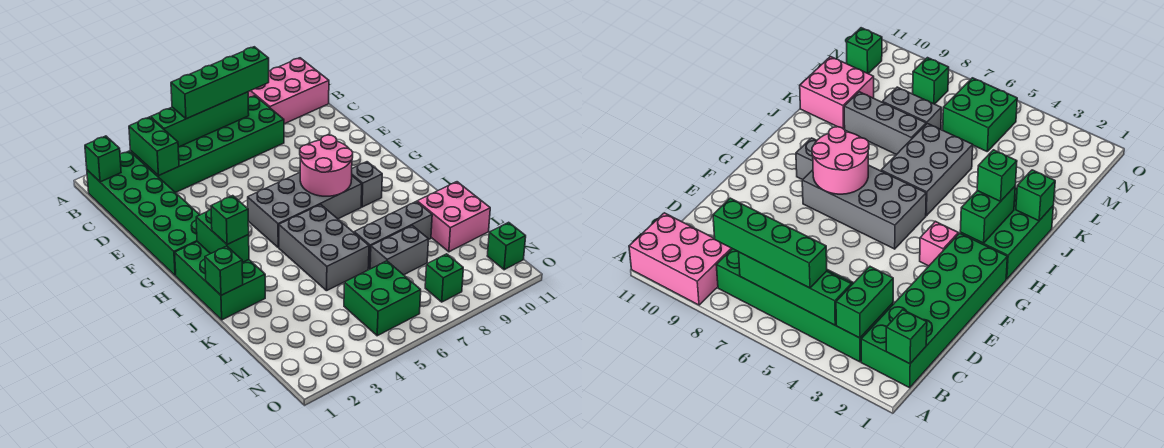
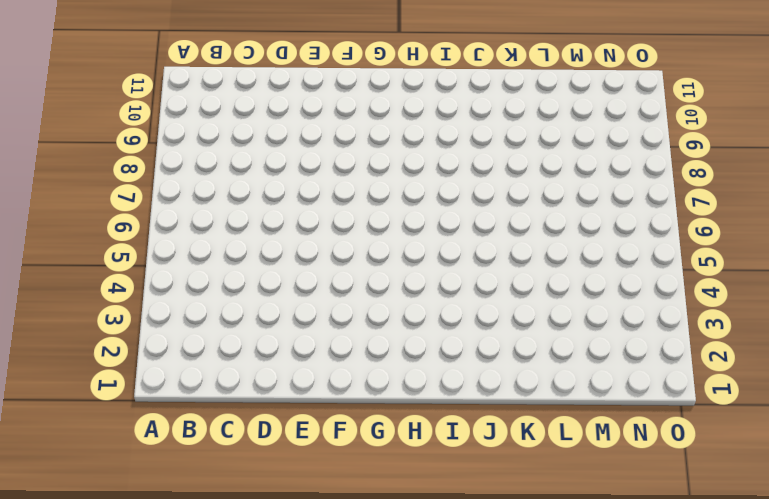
none -> pink 2x3 brick [248,58,329,124]
none -> green 2x6 brick [87,151,199,276]
none -> green 2x6 brick [131,96,284,193]

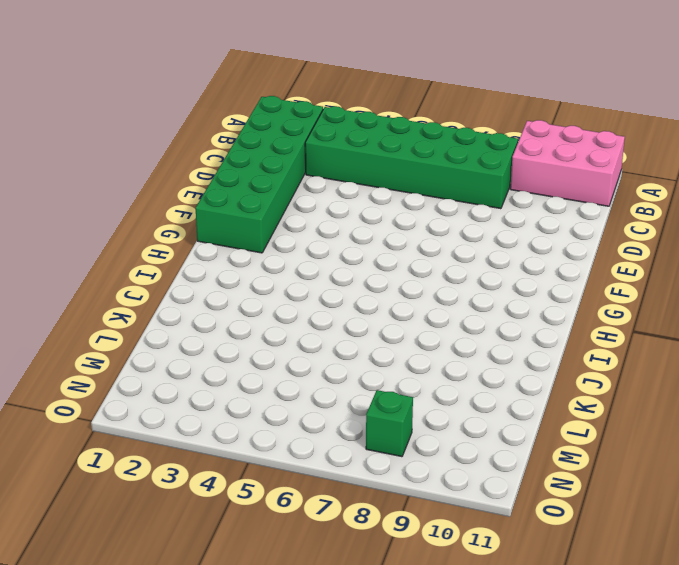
none -> pink 1x1 brick [920,221,958,266]
none -> grey 2x4 brick [248,173,362,248]
none -> green 2x3 brick [175,242,265,320]

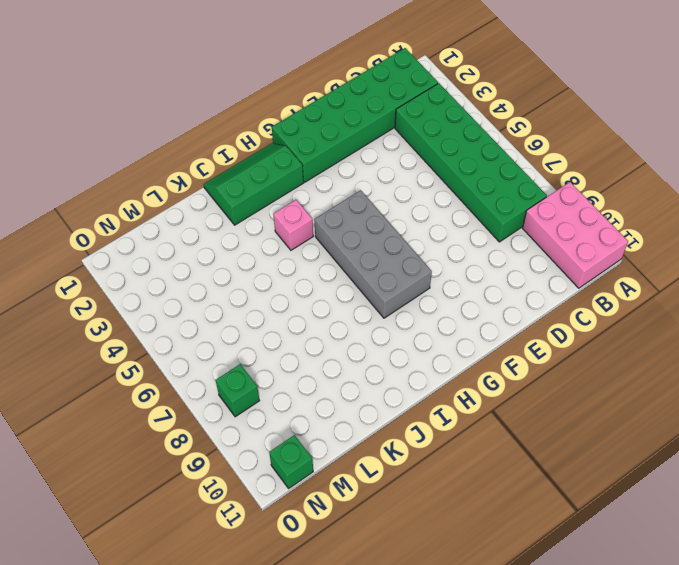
green 2x3 slope [203,143,304,225] -> green 2x3 brick [175,242,265,320]
pink 1x1 brick [273,200,313,250] -> pink 1x1 brick moved to [920,221,958,266]
none -> grey 1x1 brick [352,162,382,207]
none -> grey 2x3 brick [279,205,369,291]
none -> grey 1x3 brick [354,202,432,269]

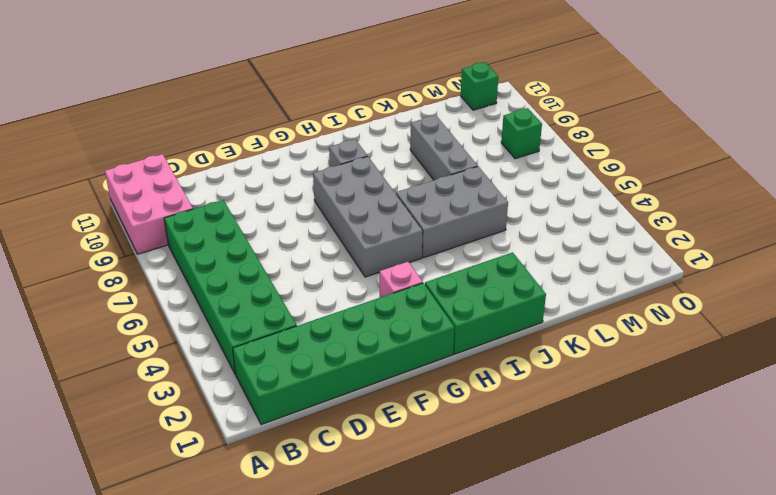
none -> pink 2x2 brick [417,182,490,252]
none -> grey 1x2 brick [370,226,429,275]
none -> green 2x2 brick [344,261,421,336]

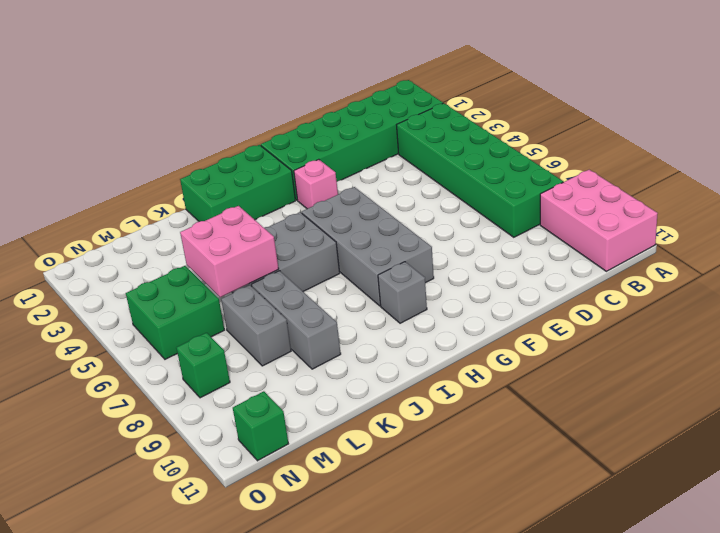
pink 2x2 brick [180,206,279,297] -> pink 2x2 brick moved to [417,182,490,252]
none -> green 1x1 brick [85,136,121,182]
none -> green 1x2 brick [129,117,179,176]
none -> green 1x4 brick [151,92,249,147]

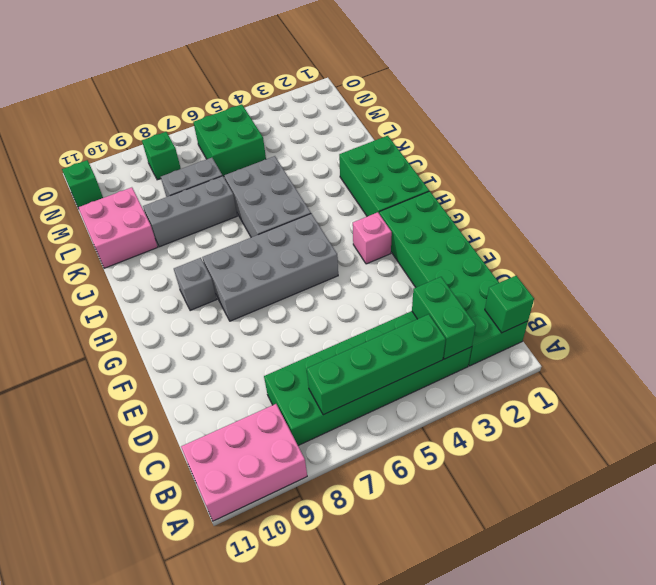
none -> pink 2x2 round brick [300,135,353,196]
none -> green 1x2 brick [196,210,249,262]
none -> green 1x1 brick [205,246,243,295]

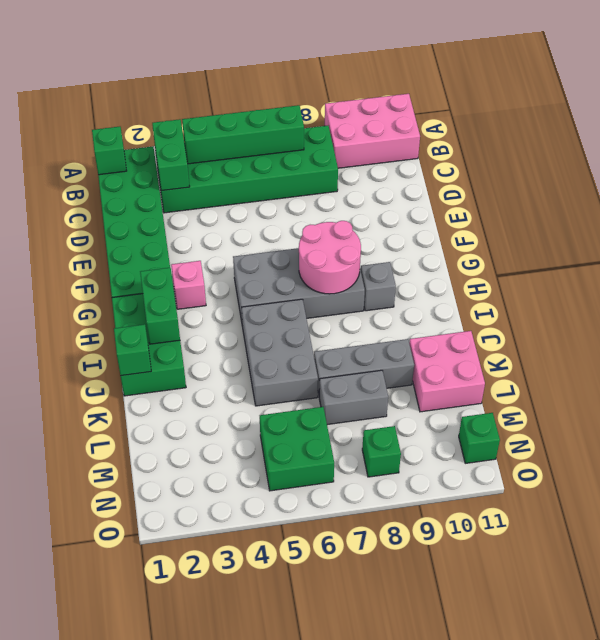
none -> green 1x4 brick [171,47,269,119]
none -> green 1x1 brick [211,196,249,244]

